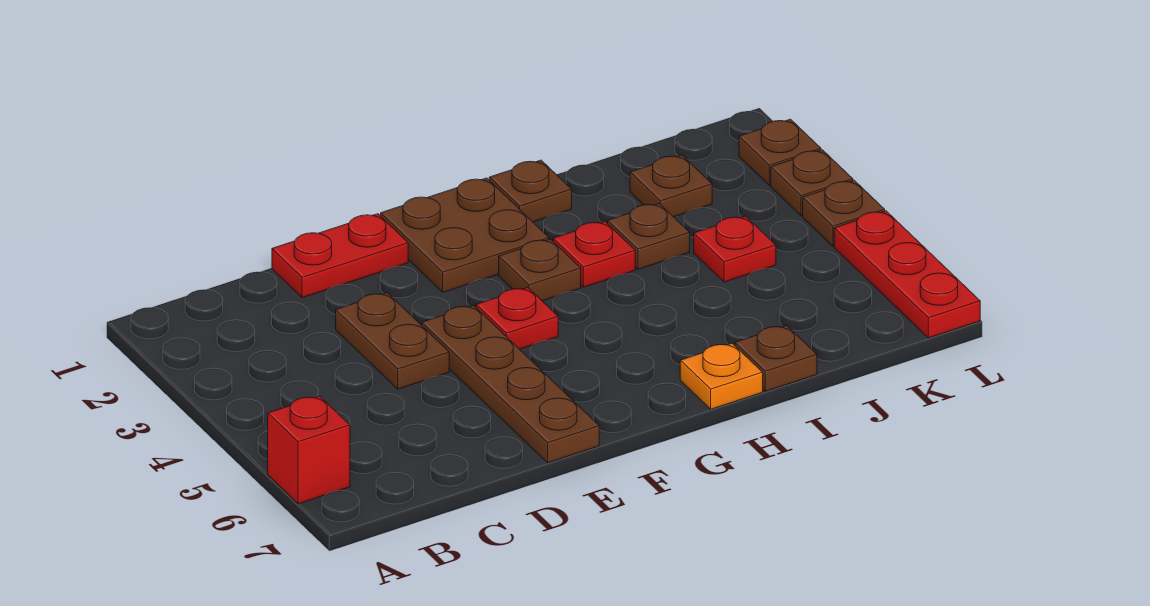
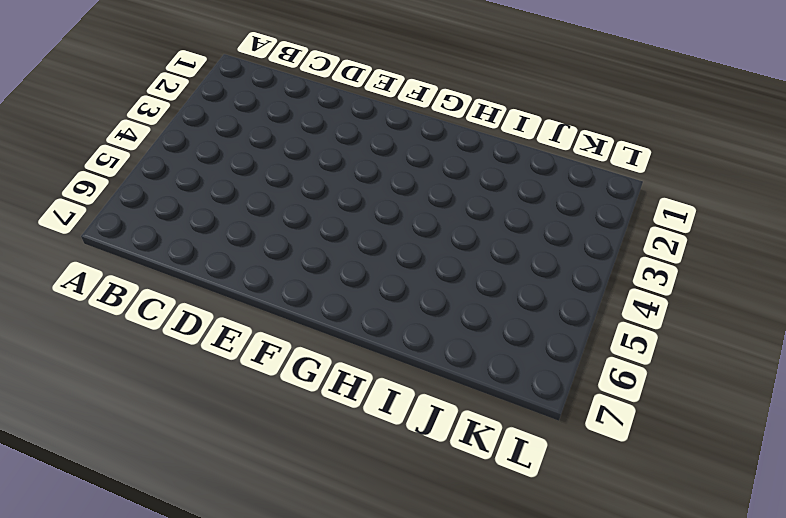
none -> red 1x1 brick [268,396,350,504]
none -> red 1x2 plate [272,214,408,298]
none -> brown 1x2 plate [336,293,449,389]

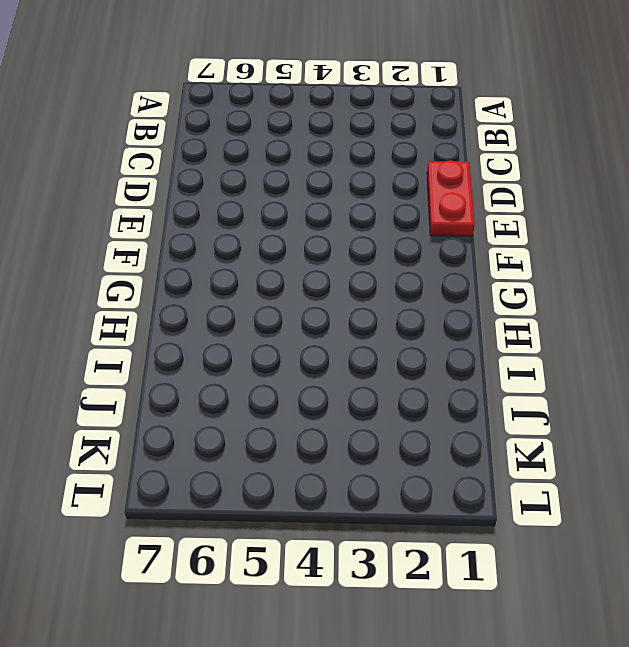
none -> red 1x1 brick [268,396,350,504]
none -> brown 1x2 plate [336,293,449,389]
none -> brown 1x4 plate [422,305,599,463]

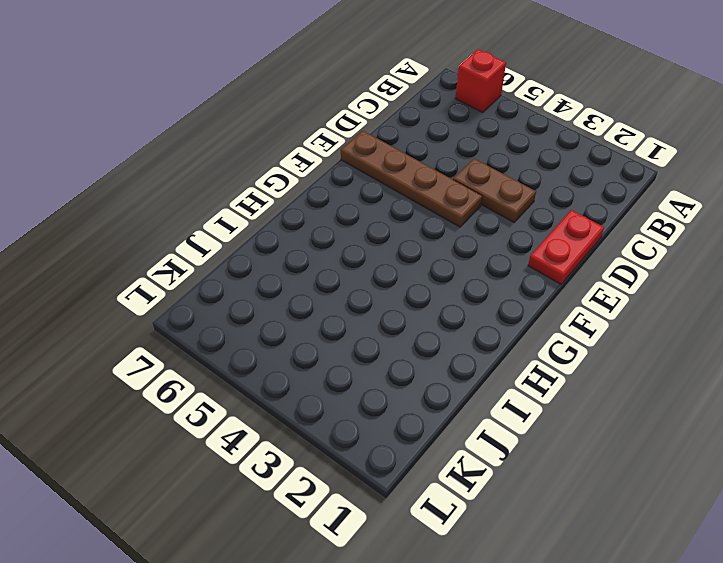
none -> brown 2x2 plate [381,178,549,292]
none -> red 1x1 plate [476,287,558,349]
none -> brown 1x1 plate [499,239,581,301]

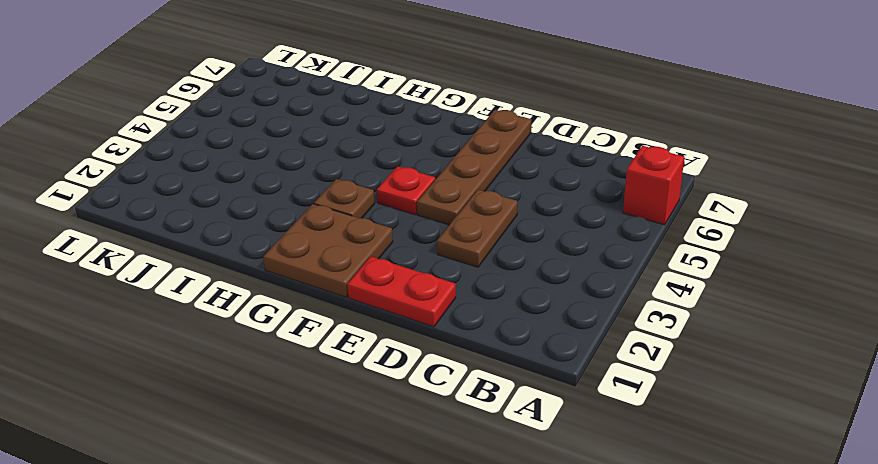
none -> brown 1x1 plate [489,160,572,222]
none -> red 1x1 plate [553,221,635,287]
none -> orange 1x1 plate [680,343,763,409]

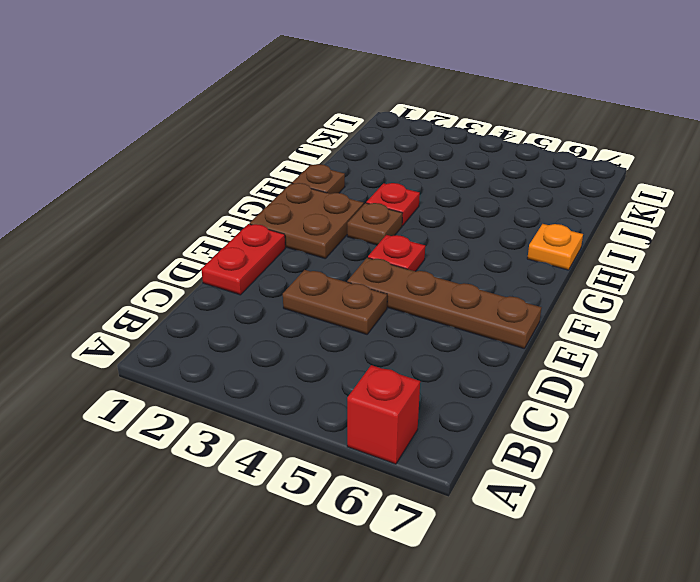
none -> brown 1x1 plate [608,203,690,269]
none -> brown 1x1 plate [735,325,817,391]
none -> brown 1x1 plate [630,155,712,217]

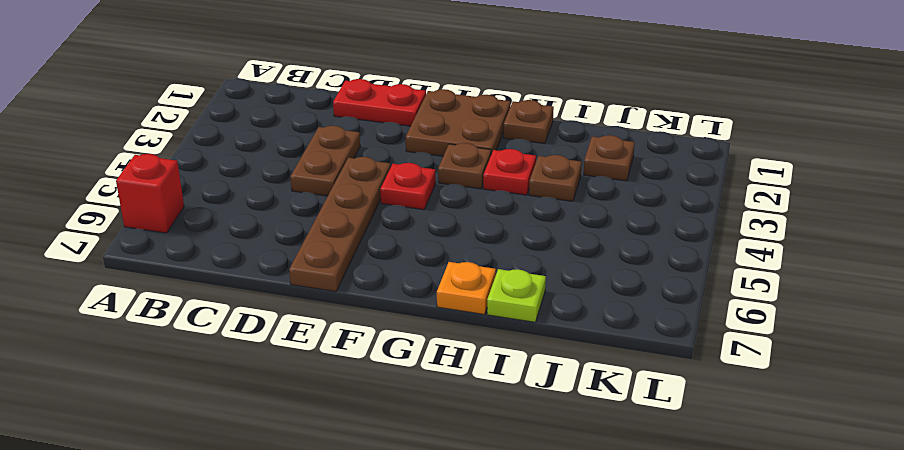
lime 1x1 plate [487,269,546,322] -> brown 1x1 plate [735,325,817,391]
none -> red 1x1 plate [694,216,776,282]
none -> brown 1x1 plate [739,119,821,185]
none -> brown 1x1 plate [771,150,853,216]

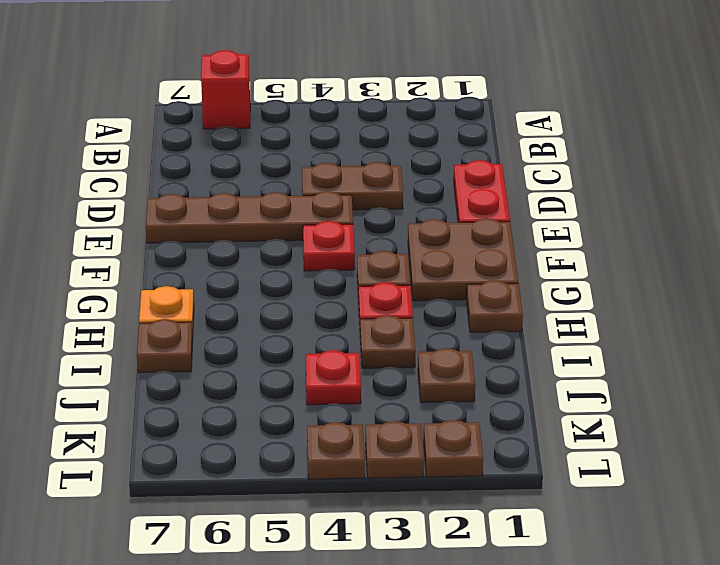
none -> red 1x3 plate [834,211,980,338]

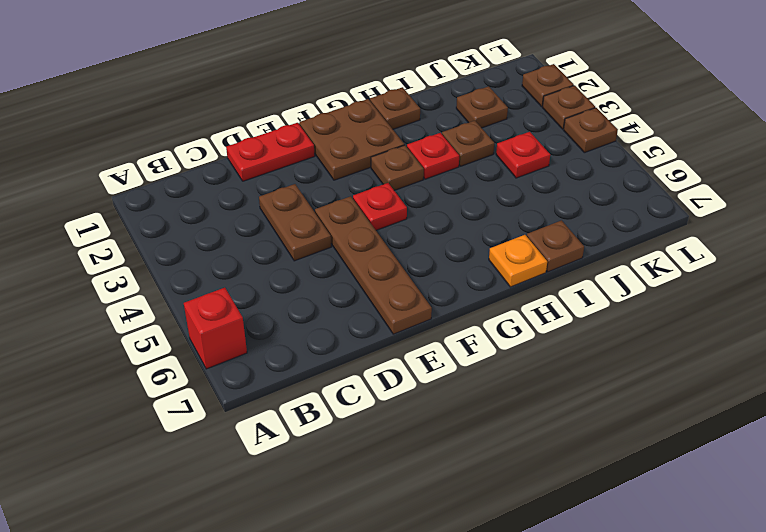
none -> red 1x3 plate [834,211,980,338]

